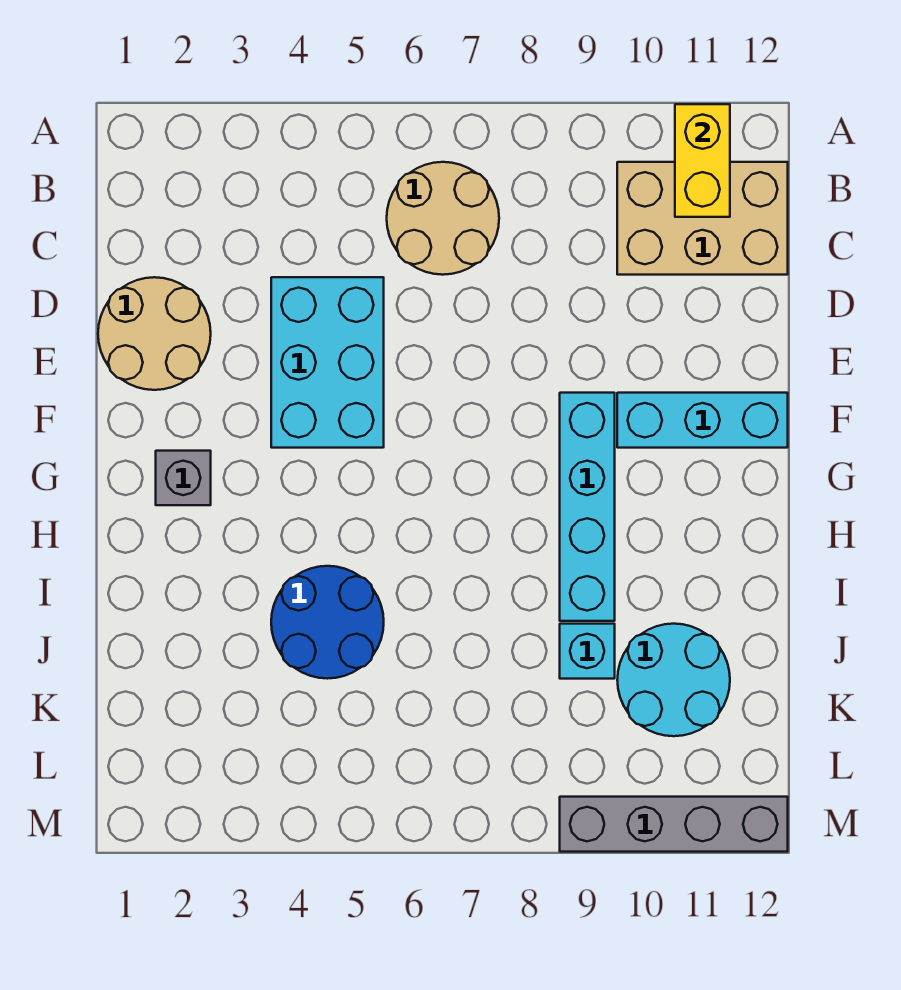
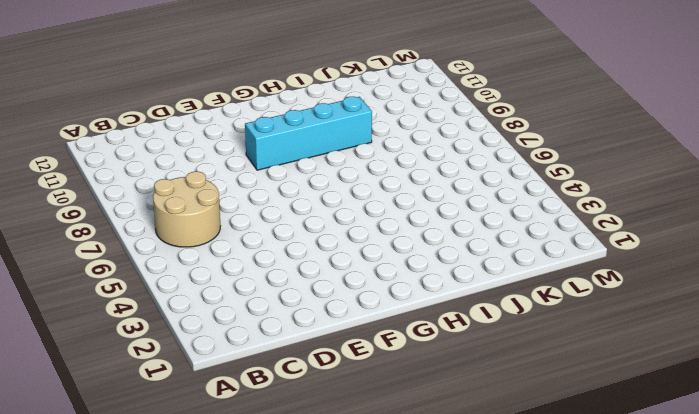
none -> tan 2x3 brick [617,162,788,275]
none -> tan 2x2 round brick [98,277,211,390]
none -> cyan 2x3 brick [271,277,384,448]

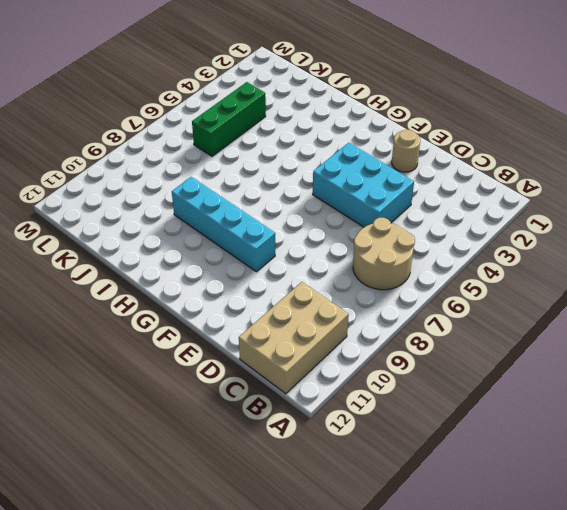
tan 1x1 round brick [392,130,420,172] -> tan 2x2 round brick [98,277,211,390]
green 1x3 brick [192,82,266,156] -> none
none -> cyan 1x3 brick [617,393,788,448]
none -> grey 1x1 brick [156,451,211,505]
none -> blue 2x2 round brick [271,566,384,679]

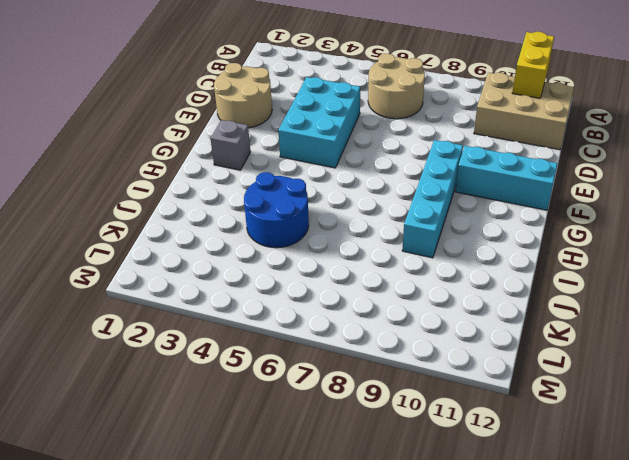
none -> cyan 1x1 brick [560,624,615,679]
none -> cyan 2x2 round brick [617,624,730,736]
none -> grey 1x4 brick [560,797,788,852]

